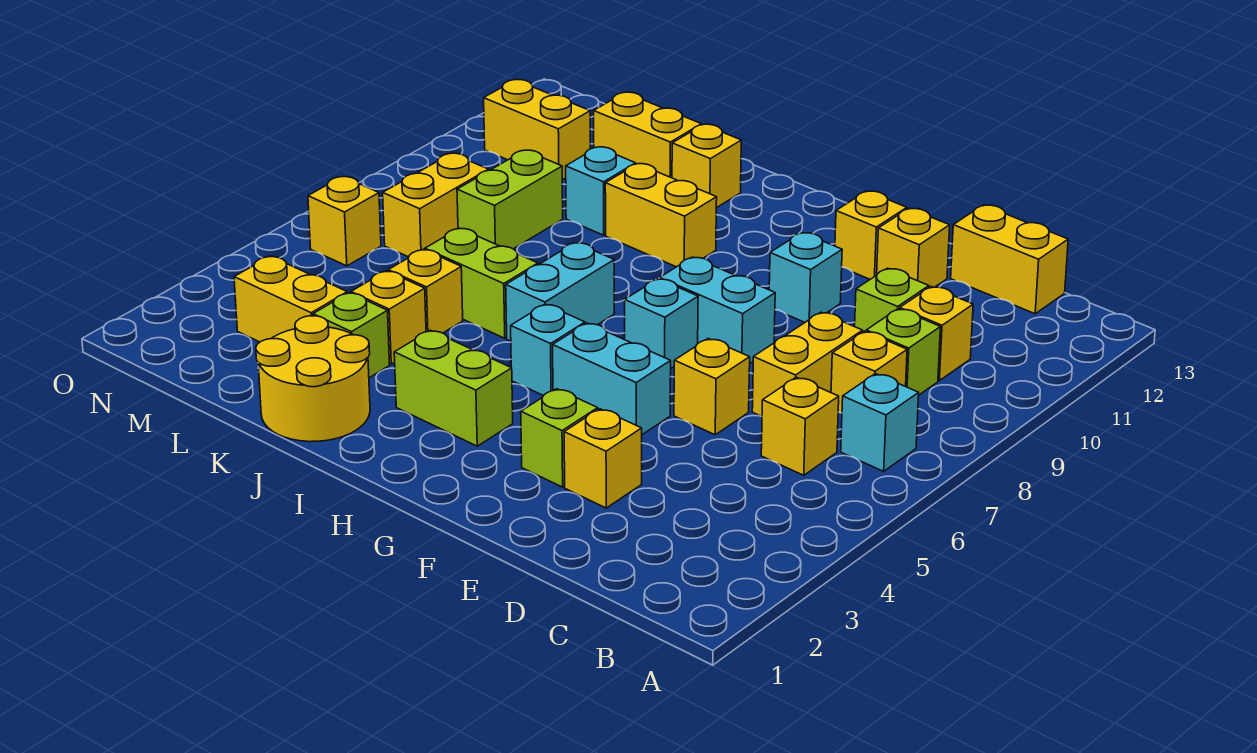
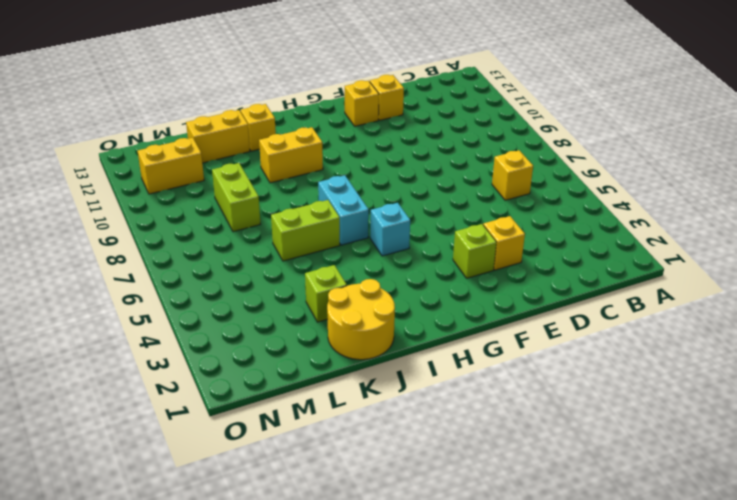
none -> cyan 1x1 brick [841,374,919,471]
none -> yellow 1x1 brick [831,331,907,413]
none -> lime 1x1 brick [866,309,940,395]
none -> yellow 1x1 brick [900,287,973,381]

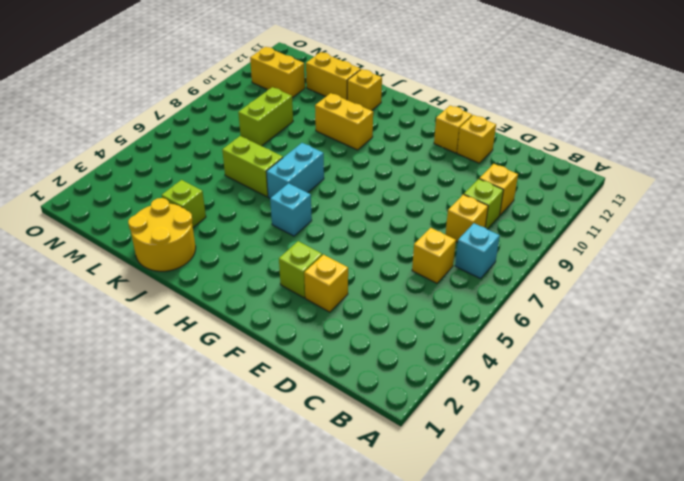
none -> yellow 1x2 brick [951,205,1068,314]
none -> yellow 1x2 brick [752,312,863,416]
none -> lime 1x1 brick [855,268,929,332]
none -> yellow 1x1 brick [674,338,750,435]

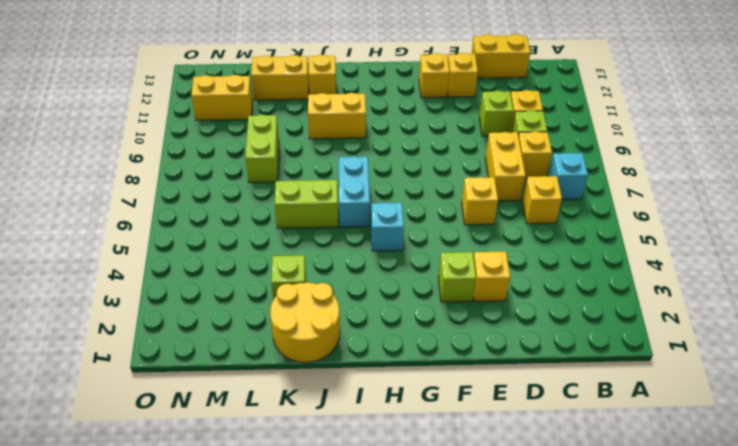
none -> cyan 1x2 brick [553,323,671,435]
none -> cyan 1x2 brick [660,257,775,363]
none -> cyan 1x1 brick [769,233,842,322]
none -> cyan 1x1 brick [625,279,698,368]

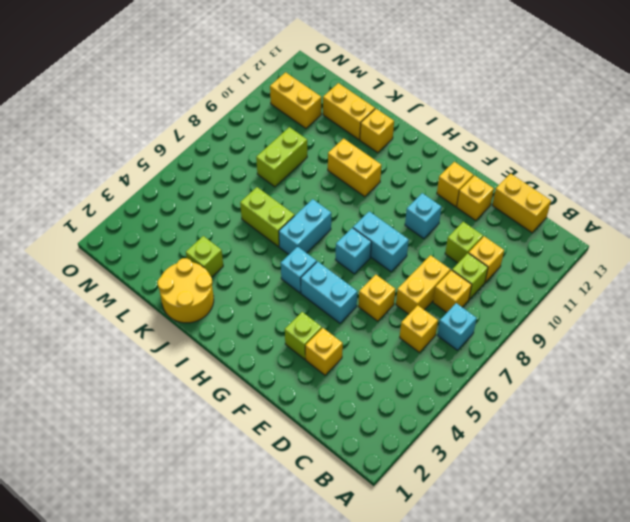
none -> lime 1x2 brick [394,330,513,446]
none -> yellow 1x1 brick [351,271,426,364]
none -> yellow 1x1 brick [388,249,463,333]
none -> cyan 1x1 brick [566,147,636,235]

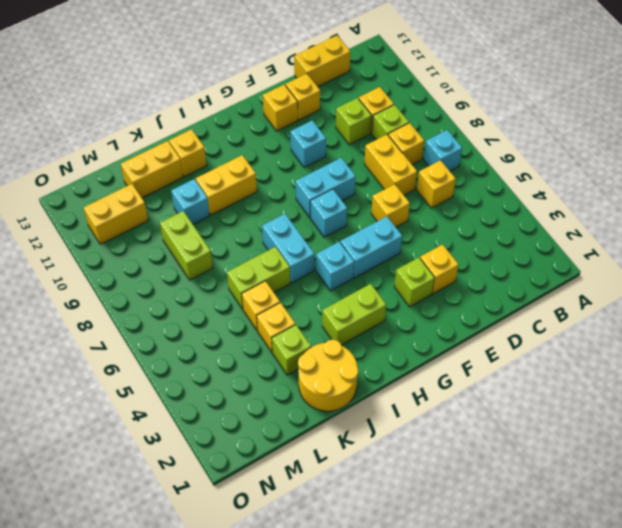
none -> yellow 1x2 brick [234,256,347,342]
none -> yellow 1x2 brick [383,153,489,257]
none -> yellow 1x1 brick [308,177,381,266]

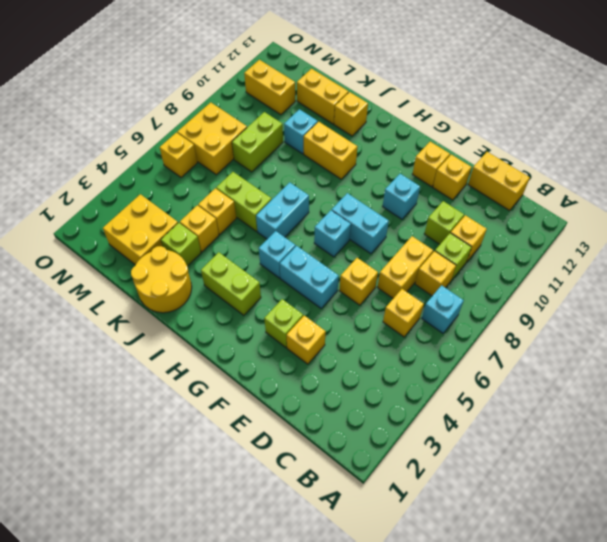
yellow 2x2 brick [103,194,178,265] -> yellow 1x2 brick [234,256,347,342]
yellow 2x2 brick [177,102,247,175] -> yellow 1x2 brick [383,153,489,257]

